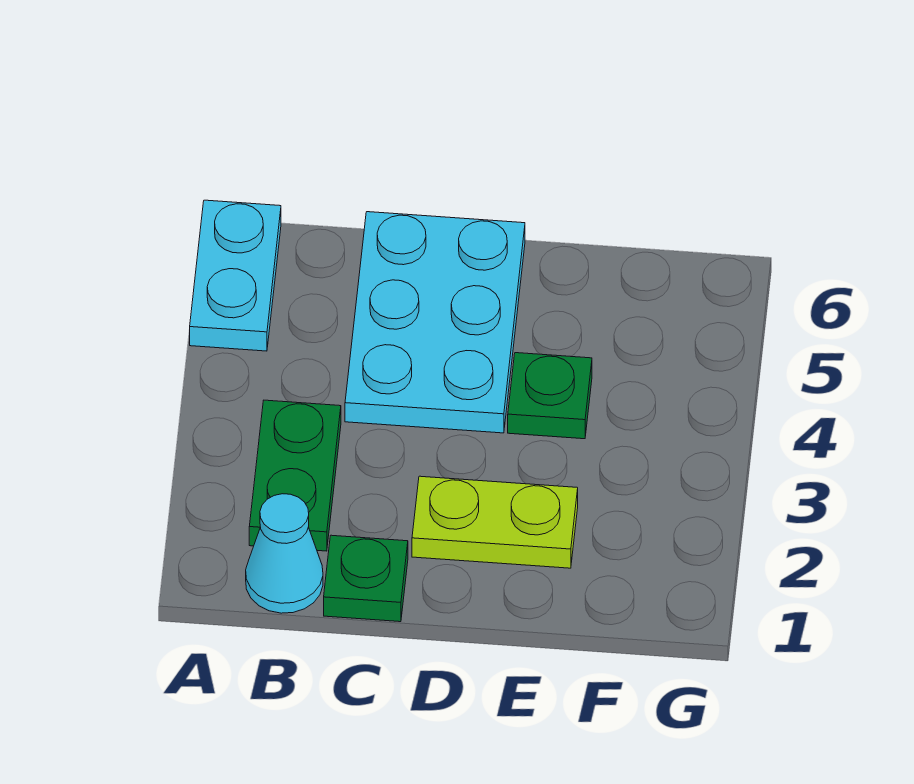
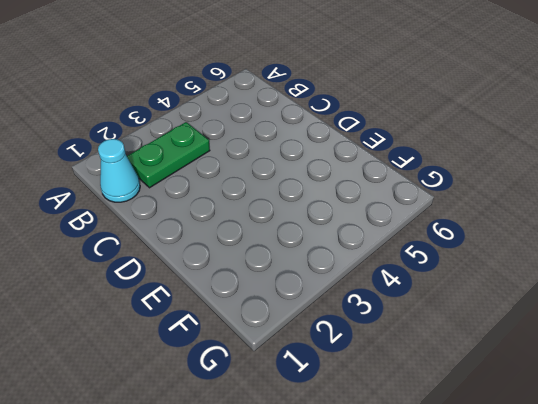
none -> cyan 1x2 plate [190,200,281,351]
none -> green 1x1 plate [324,535,408,622]

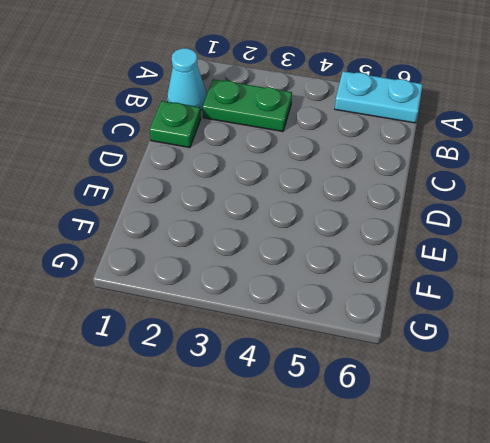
none -> cyan 2x3 plate [345,212,525,433]
none -> lime 1x2 plate [412,476,578,568]

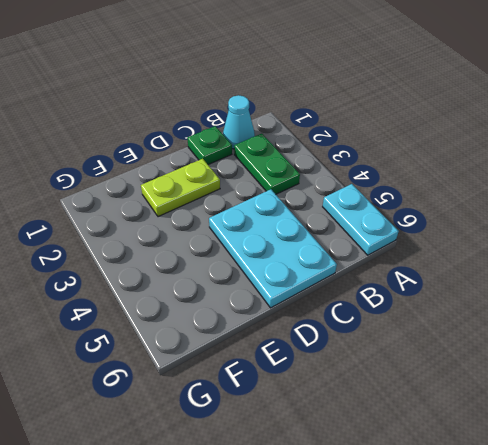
none -> green 1x1 plate [508,353,592,439]

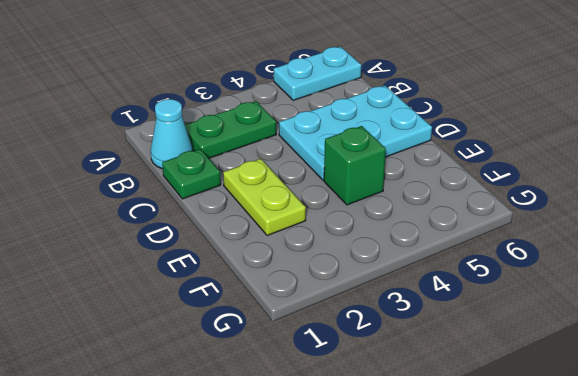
green 1x1 brick [324,126,386,205] -> green 1x1 plate [508,353,592,439]

